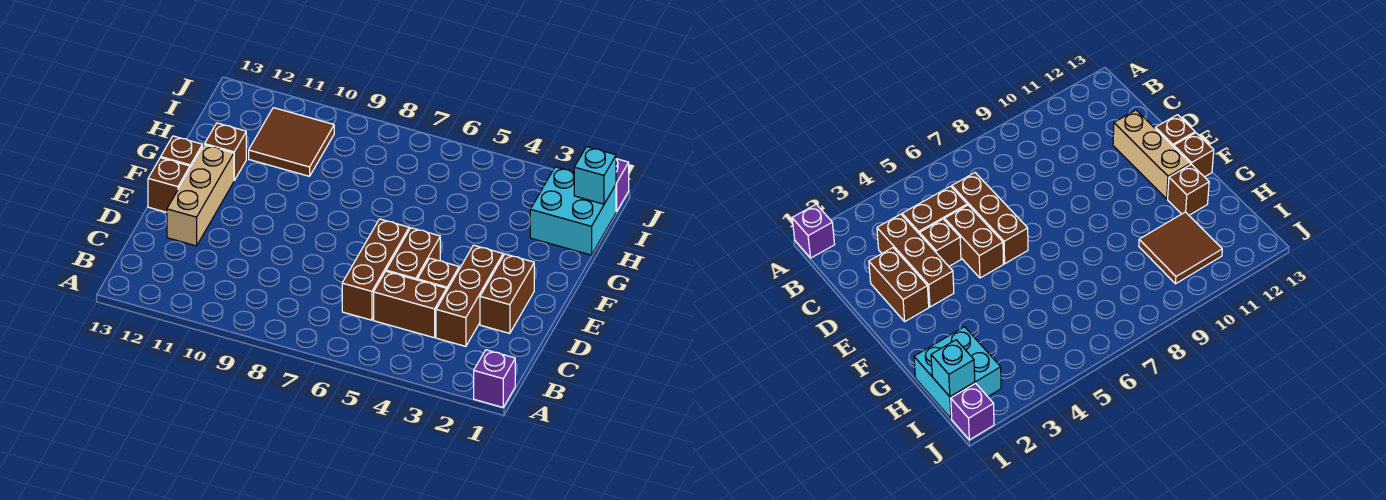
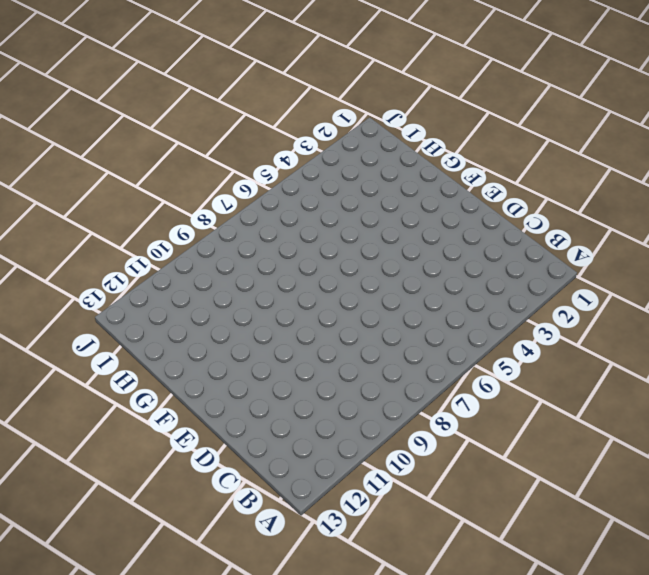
none -> purple 1x1 brick [474,350,515,407]
none -> brown 1x3 brick [436,245,503,346]
none -> brown 1x2 brick [374,271,447,338]

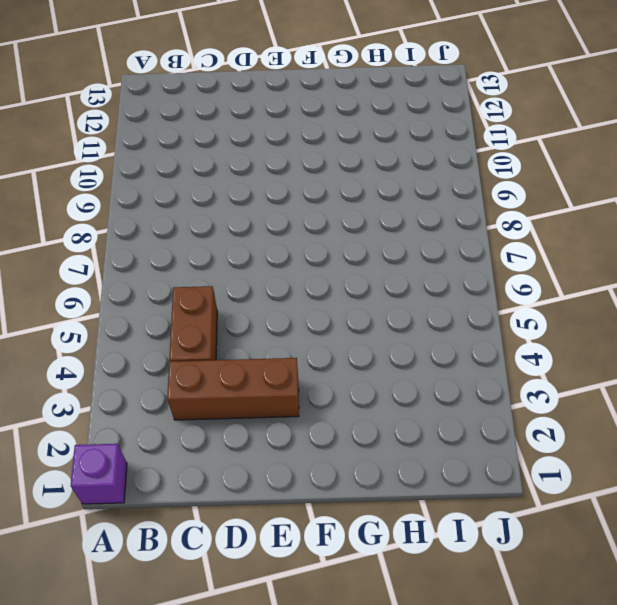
none -> brown 1x3 brick [342,219,409,320]
none -> brown 1x2 brick [480,254,534,333]
none -> brown 1x1 brick [417,258,459,290]

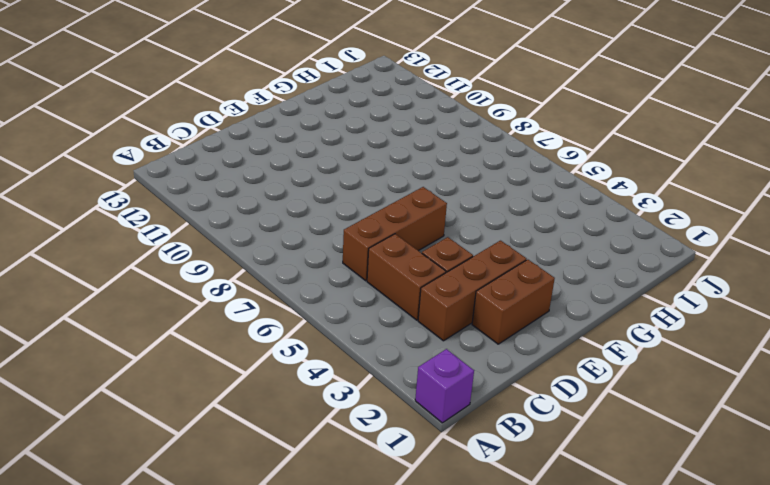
none -> brown 1x2 brick [386,228,440,280]
none -> tan 1x3 brick [167,145,234,246]
none -> brown 1x1 brick [148,158,190,212]

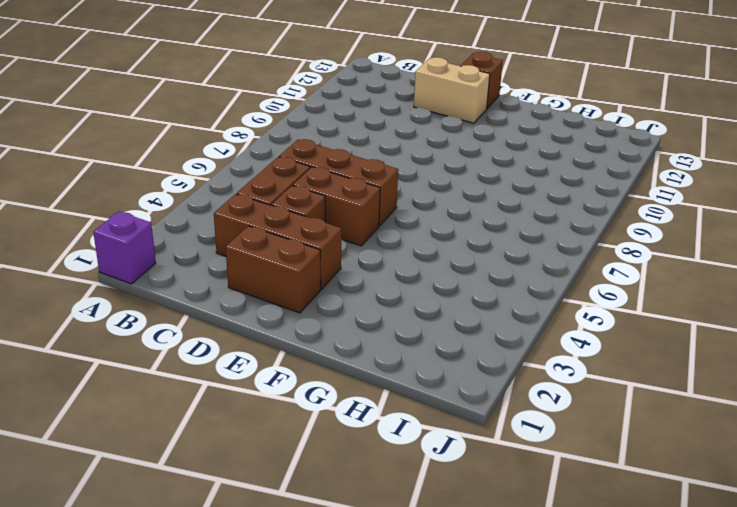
tan 1x2 brick [414,57,490,123] -> tan 1x3 brick [167,145,234,246]
none -> brown 1x1 brick [161,136,203,168]
none -> brown 1x1 brick [205,123,246,180]
none -> cyan 2x2 brick [530,167,616,255]

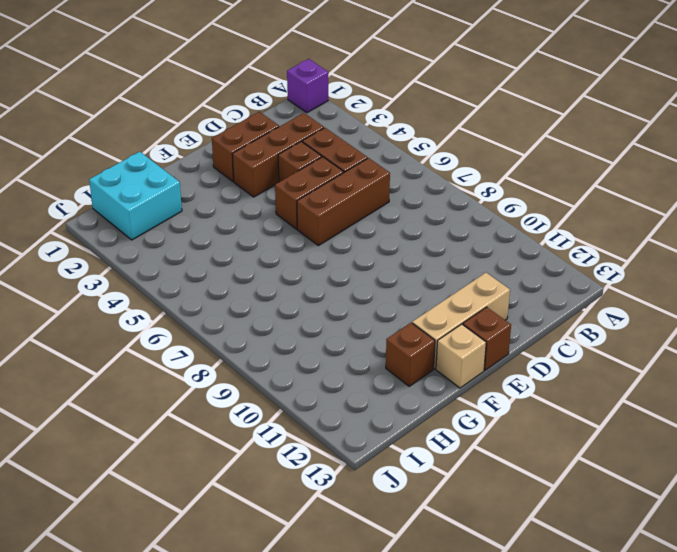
tan 1x1 brick [436,324,486,388] -> brown 1x1 brick [161,136,203,168]
none -> brown 2x2 tile [249,108,334,176]
none -> purple 1x1 brick [616,159,629,212]
none -> cyan 1x1 brick [574,147,616,204]

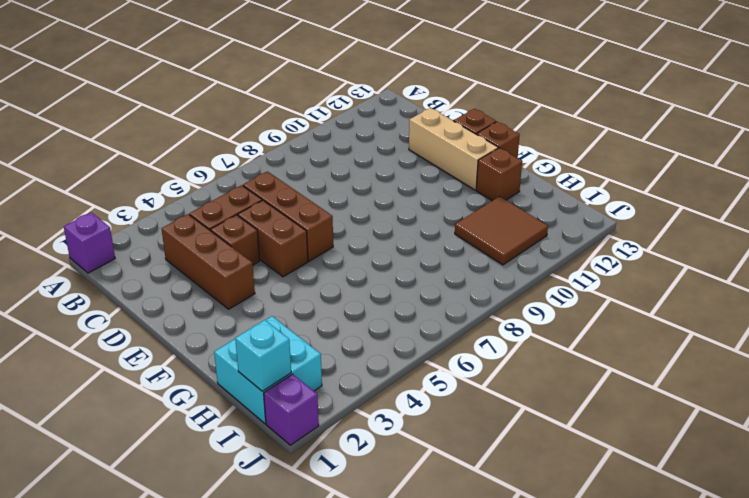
none -> brown 1x2 brick [480,254,534,333]

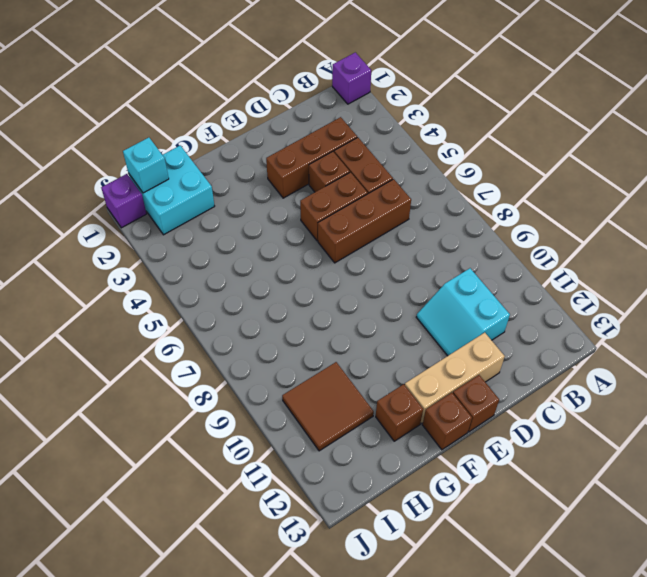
cyan 2x2 slope [416,268,510,356] -> none
none -> brown 1x2 brick [480,254,534,333]

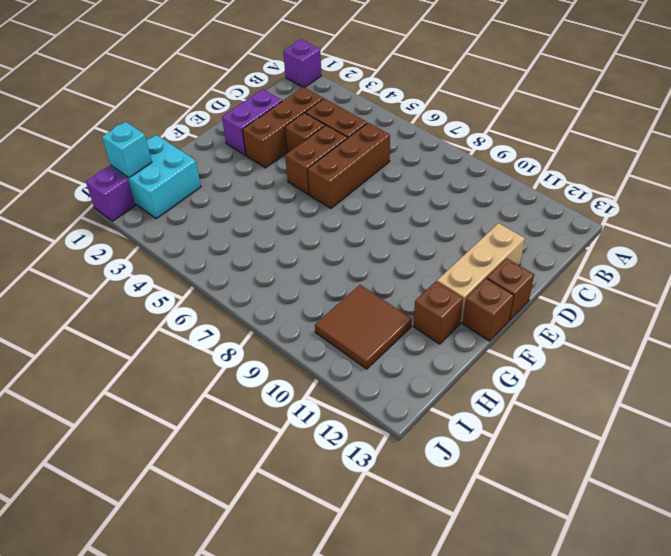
purple 1x2 brick [222,89,282,155] -> brown 1x2 brick [480,254,534,333]

